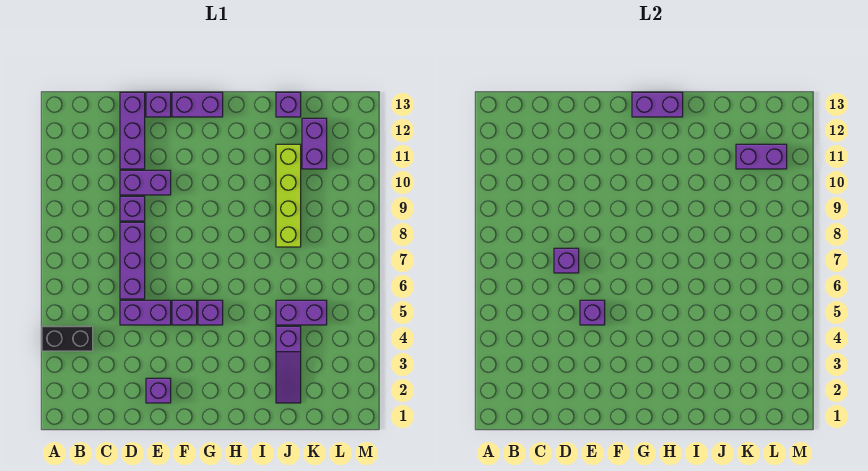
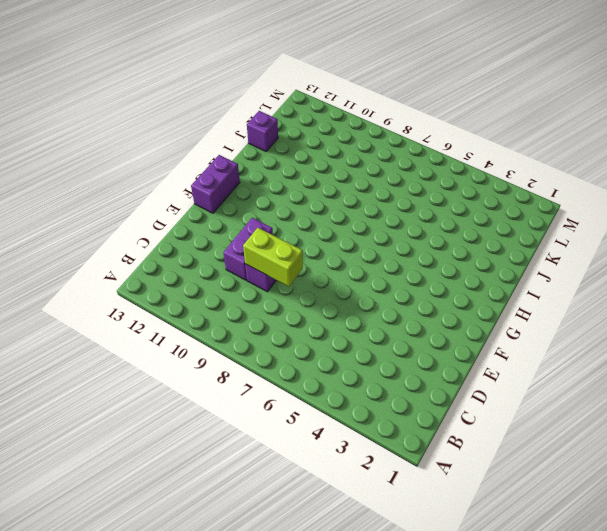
lime 1x2 brick [243,228,303,287] -> none
none -> black 1x2 brick [42,326,93,351]
none -> purple 1x2 brick [120,300,171,325]
none -> purple 1x3 brick [120,222,145,299]

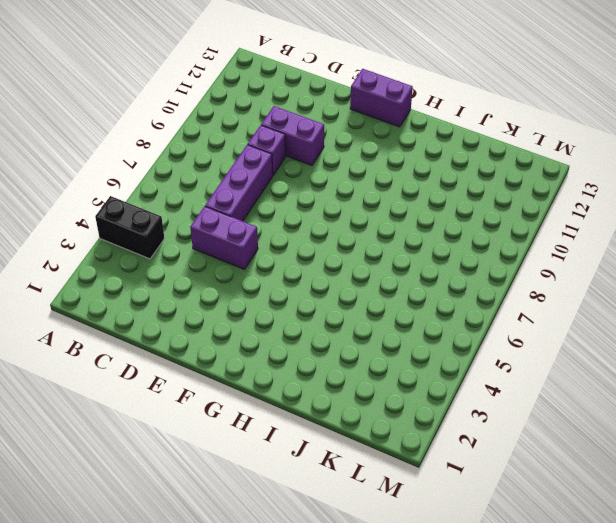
none -> purple 1x3 brick [120,92,145,169]
none -> purple 1x1 brick [146,378,171,403]
none -> purple 1x1 brick [146,92,171,117]

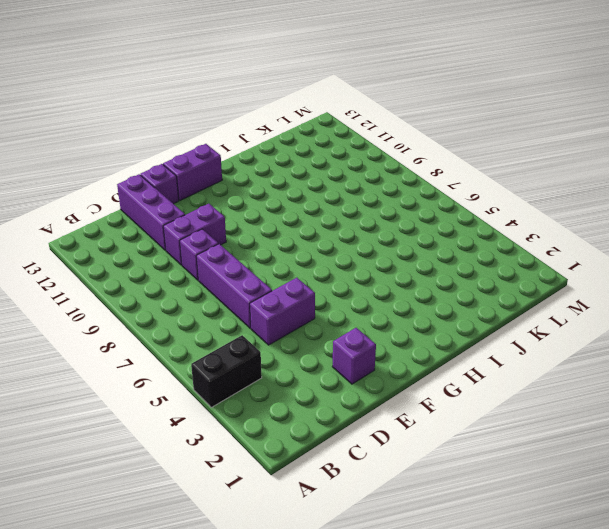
none -> purple 1x1 brick [172,300,197,325]
none -> purple 1x1 brick [198,300,223,325]
none -> purple 1x3 slope [276,326,301,403]

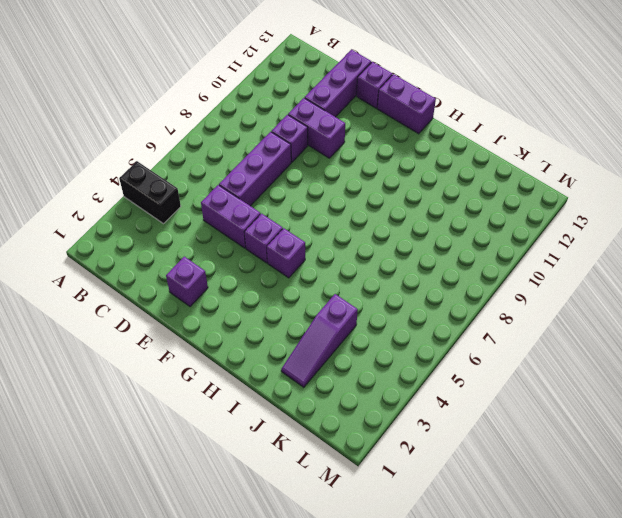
none -> purple 1x2 brick [276,300,327,325]
none -> lime 1x4 brick [276,144,301,247]
none -> purple 1x1 brick [276,92,301,117]

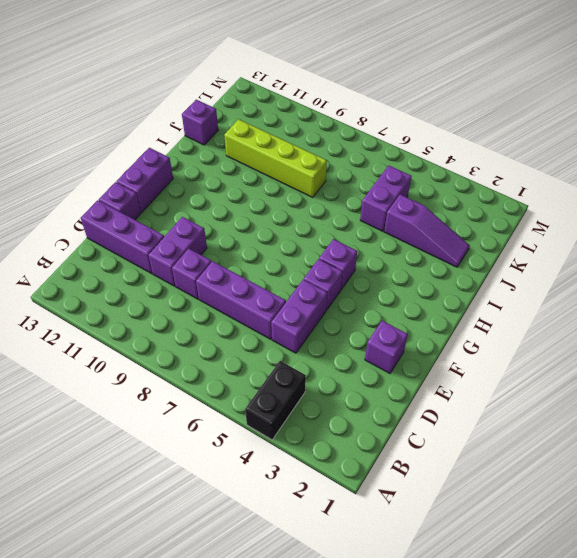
none -> purple 1x2 brick [302,118,327,169]
none -> purple 1x1 brick [554,248,579,273]
none -> purple 1x1 brick [580,300,605,325]

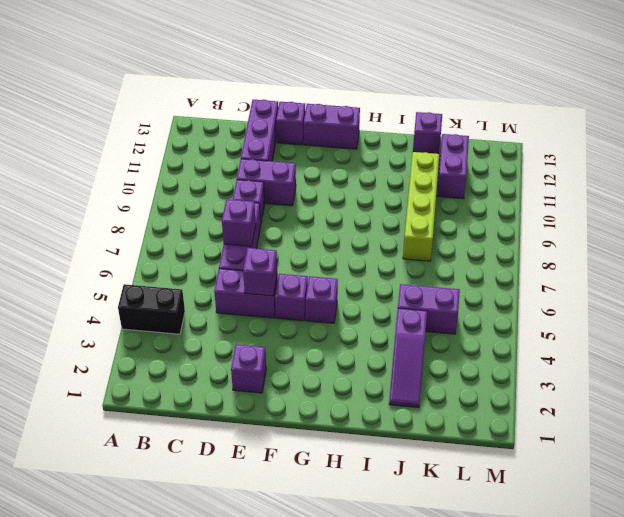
none -> purple 1x2 brick [632,92,683,117]
none -> purple 1x2 brick [736,144,787,169]

